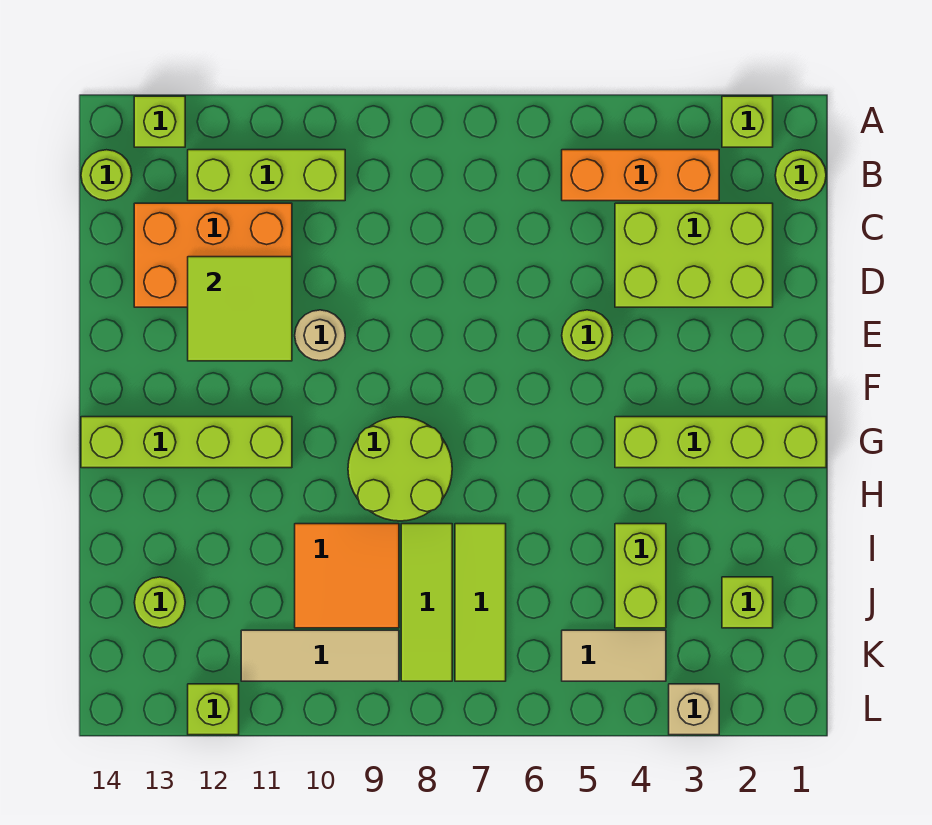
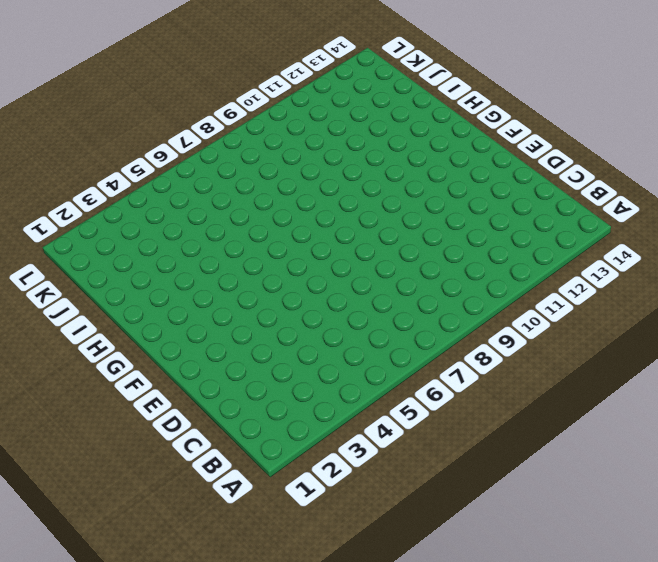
none -> lime 1x1 brick [722,96,773,147]
none -> lime 1x1 brick [134,96,185,147]
none -> lime 1x1 round brick [775,150,826,201]

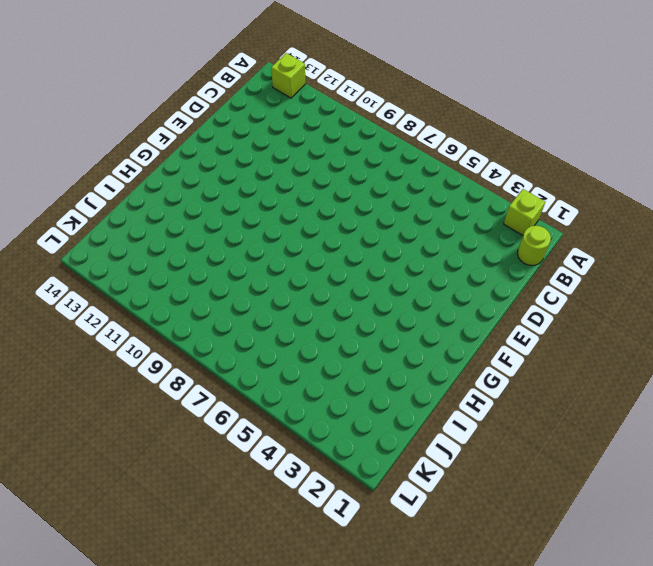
none -> orange 1x3 brick [562,150,719,201]
none -> lime 1x3 brick [188,150,345,201]
none -> lime 1x1 round brick [81,150,132,201]

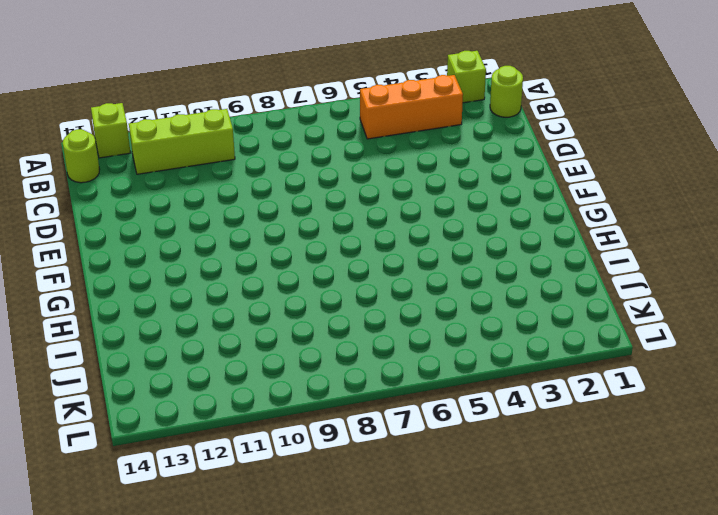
none -> lime 2x3 brick [615,203,773,307]
none -> orange 2x3 brick [134,203,292,307]
none -> lime 1x1 round brick [562,310,613,361]

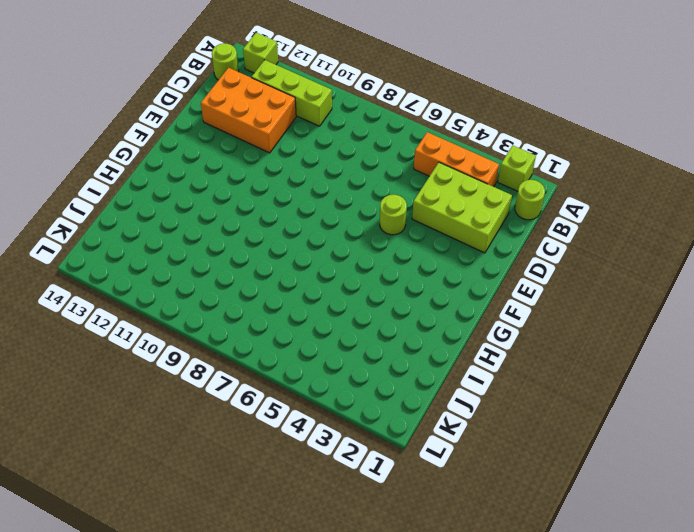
none -> tan 1x1 round brick [295,310,345,361]
none -> lime 1x4 brick [615,417,826,468]
none -> lime 2x2 round brick [348,417,452,521]

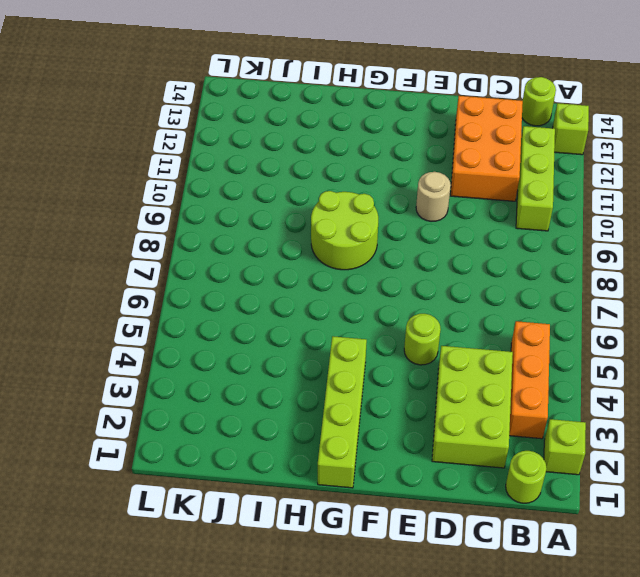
none -> lime 1x4 brick [81,417,292,468]
none -> lime 1x2 brick [615,524,666,628]
none -> lime 1x3 tile [455,524,506,681]

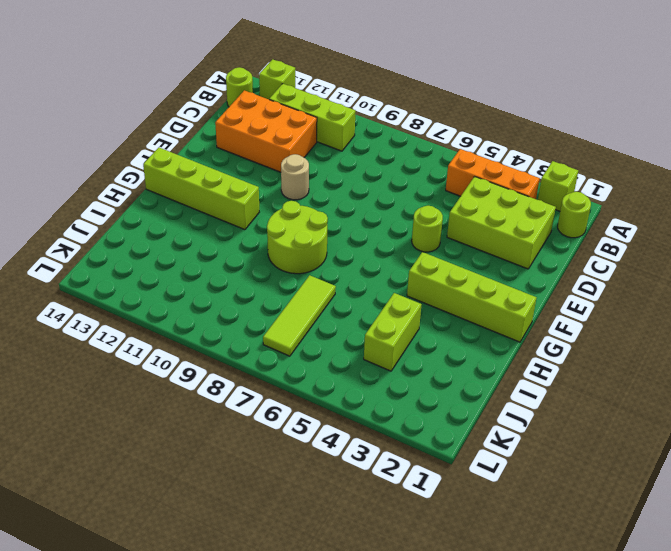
none -> lime 1x3 tile [401,524,452,681]
none -> orange 2x2 tile [295,524,399,628]
none -> lime 1x1 brick [722,577,773,628]

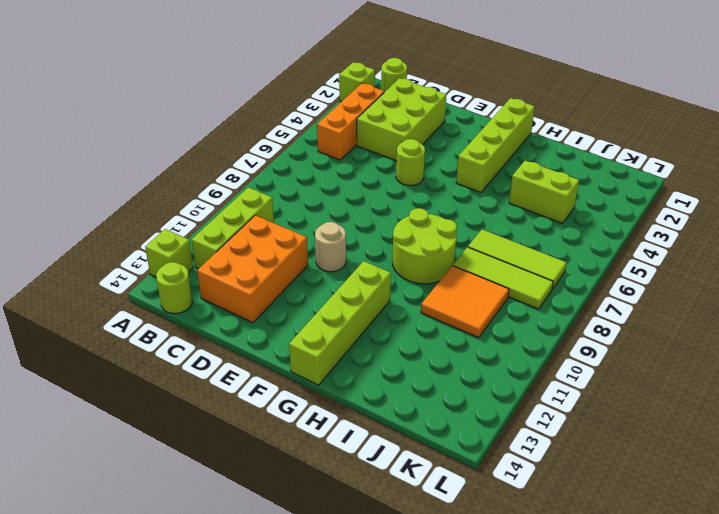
none -> lime 1x1 brick [722,577,773,628]
none -> lime 1x1 round brick [134,577,185,628]
none -> tan 1x2 tile [562,630,666,681]

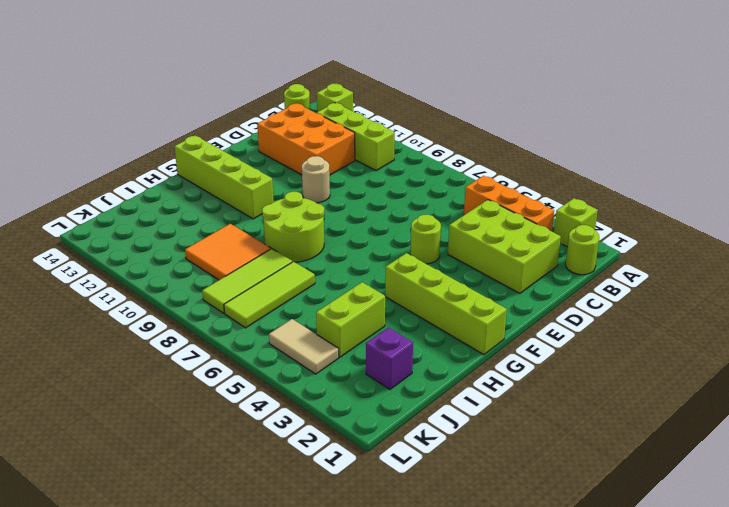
purple 1x1 brick [366,327,413,389] -> lime 1x1 brick [722,577,773,628]
none -> lime 1x1 round brick [134,577,185,628]
none -> tan 1x3 tile [241,630,399,681]
none -> tan 1x1 brick [669,684,719,735]

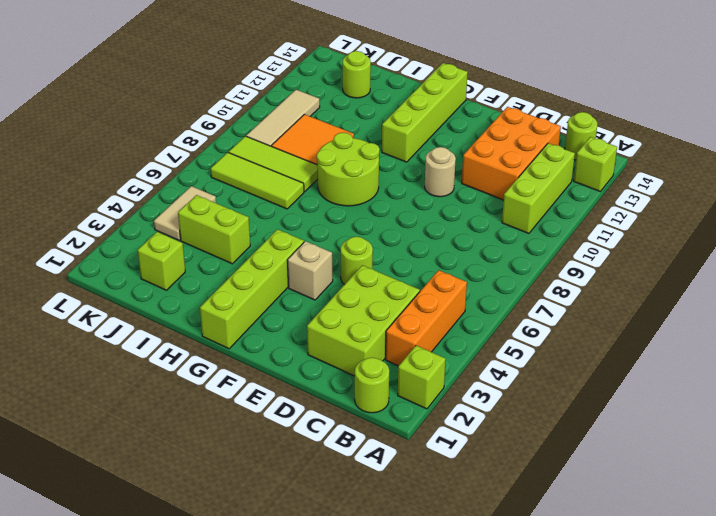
tan 1x1 brick [288,241,333,300] -> tan 1x1 brick moved to [669,684,719,735]
none -> lime 1x1 brick [188,684,239,735]
none -> lime 2x2 tile [188,257,292,361]

